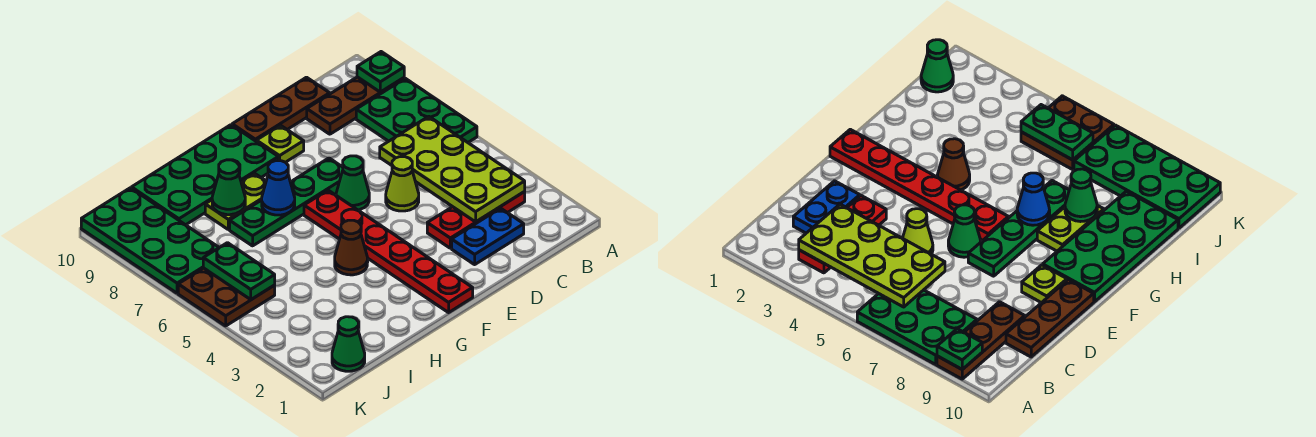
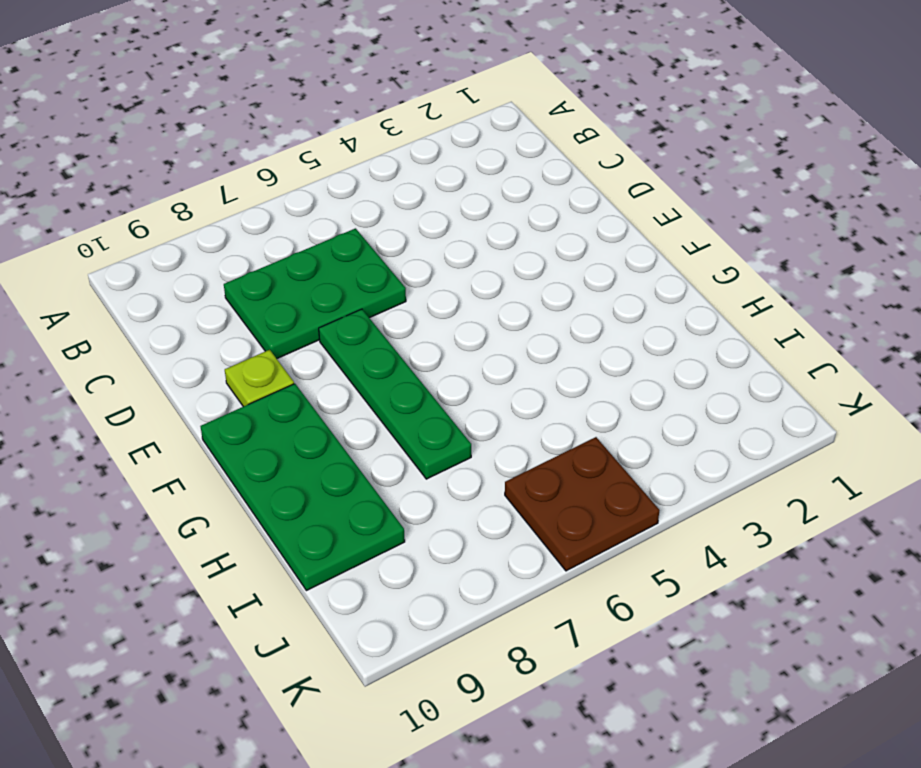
green 2x3 plate [224,228,406,359] -> green 2x3 plate moved to [356,78,477,142]
none -> brown 1x3 plate [307,77,404,134]
none -> red 1x3 plate [427,192,525,248]
none -> blue 1x2 plate [452,208,524,265]

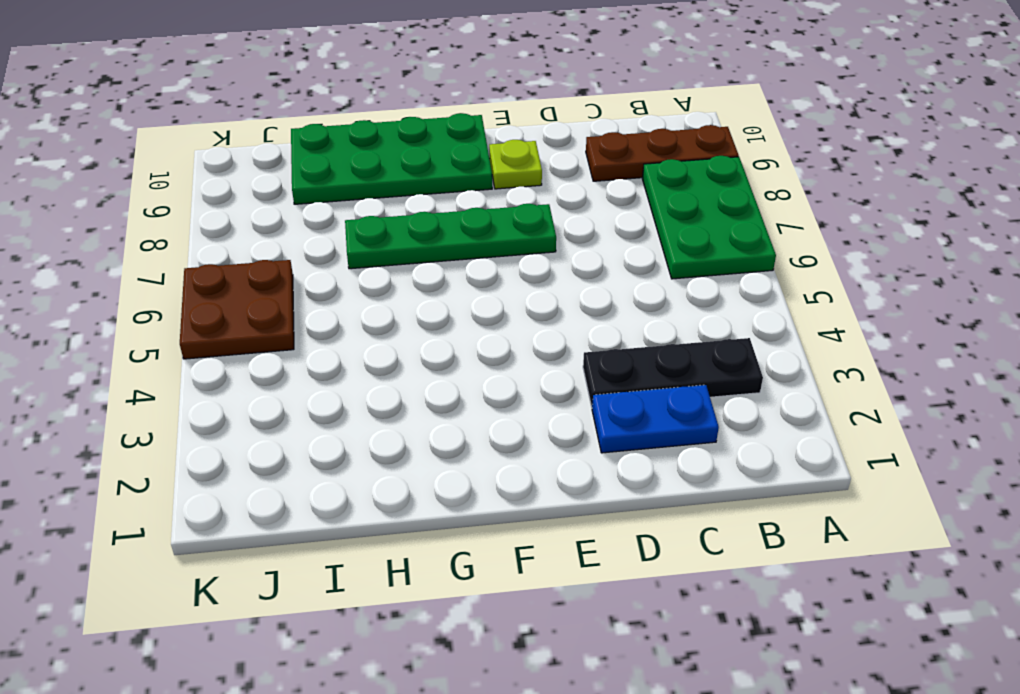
black 1x3 plate [583,338,763,407] -> red 1x3 plate [427,192,525,248]
none -> brown 1x3 plate [232,77,330,141]
none -> lime 1x1 cone [386,157,419,211]
none -> green 1x1 cone [336,156,369,210]

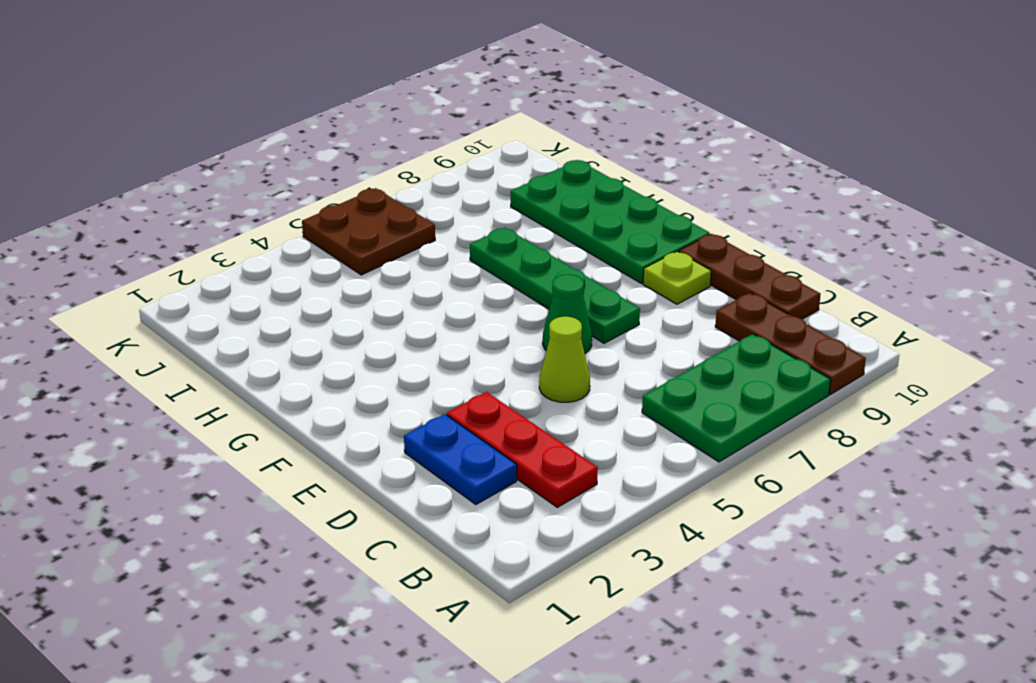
none -> red 1x6 plate [304,190,473,313]
none -> brown 1x1 cone [335,220,368,275]
none -> lime 1x2 plate [205,173,266,229]

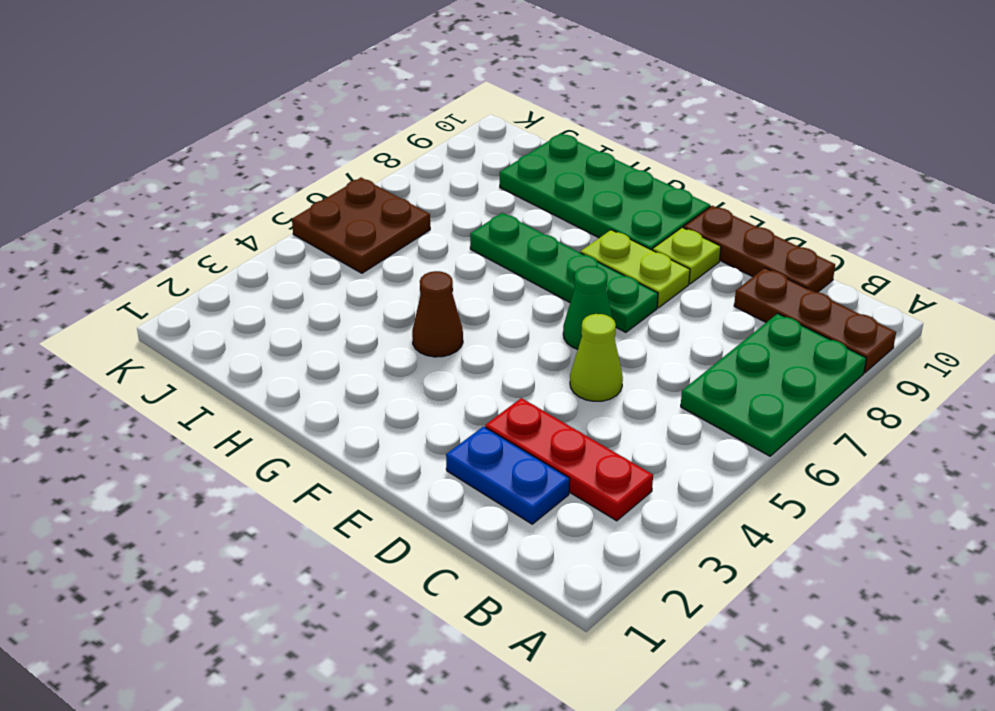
lime 1x2 plate [580,230,690,308] -> lime 1x2 plate moved to [205,173,266,229]
none -> red 1x6 plate [304,190,473,313]
none -> green 1x1 cone [332,317,365,371]
none -> green 2x4 plate [81,188,219,293]

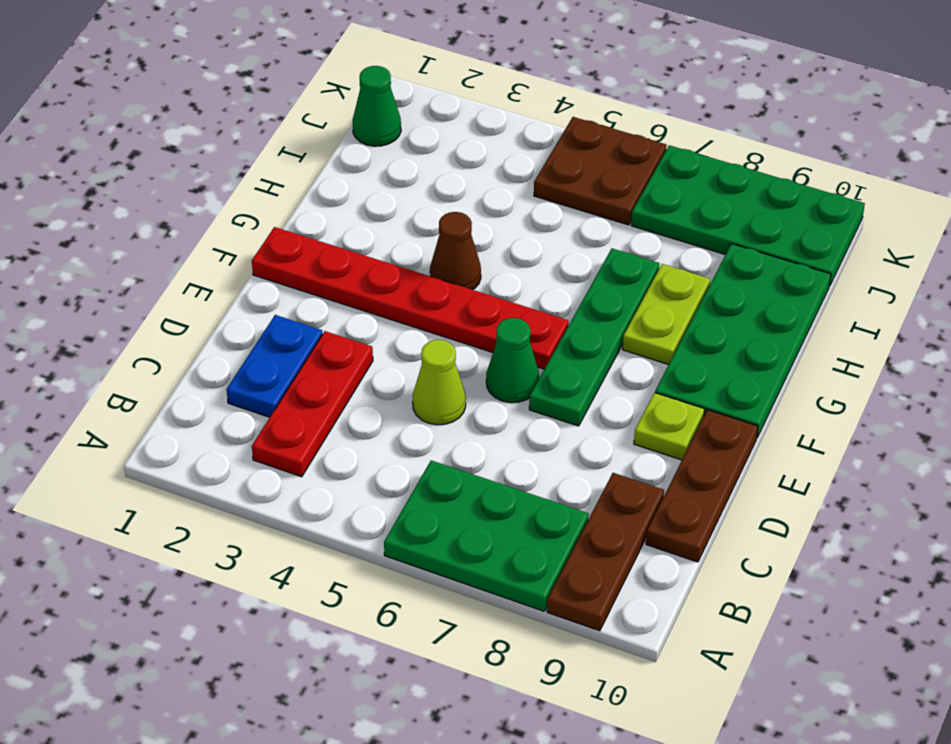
none -> green 1x1 plate [357,52,404,92]
none -> lime 2x4 plate [380,116,525,222]
none -> blue 1x1 cone [262,161,295,215]

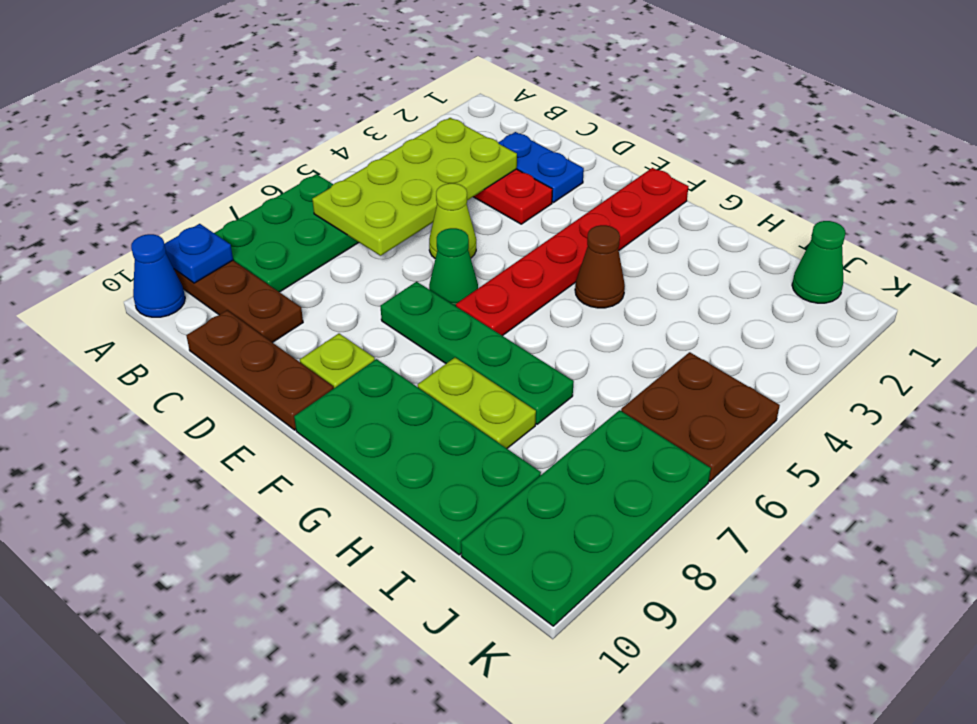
blue 1x1 plate [165,224,233,283] -> green 1x1 plate [357,52,404,92]
blue 1x1 cone [131,234,185,317] -> blue 1x1 cone moved to [262,161,295,215]
none -> green 1x1 cone [212,160,245,215]
none -> green 1x2 plate [203,243,275,300]

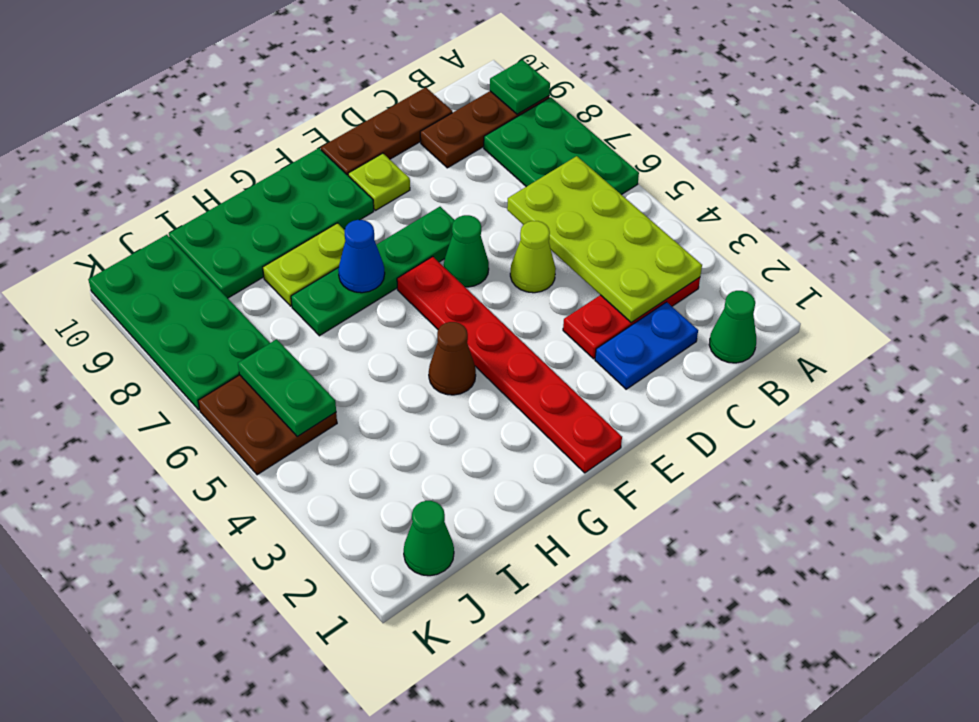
green 1x1 cone [709,291,756,363] -> green 1x1 cone moved to [212,160,245,215]

